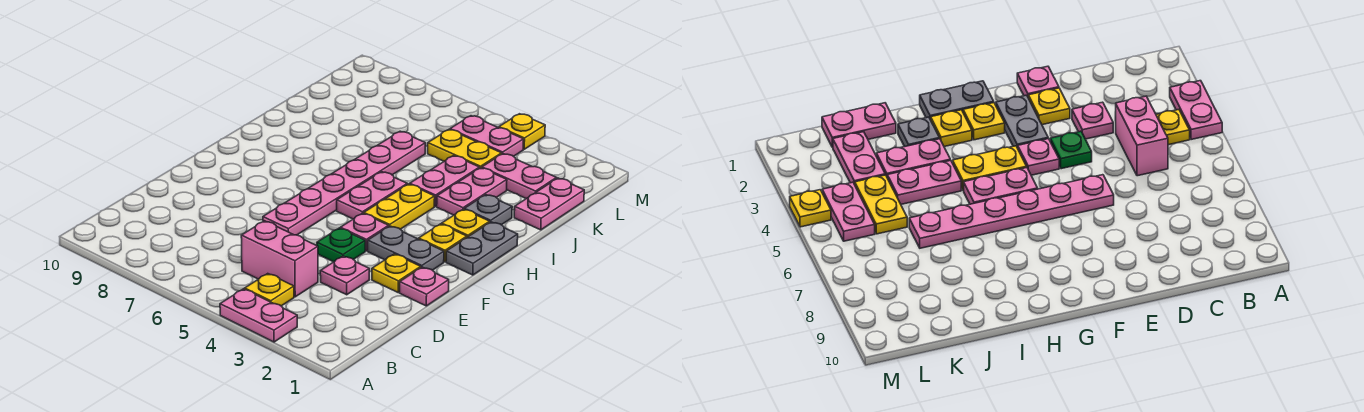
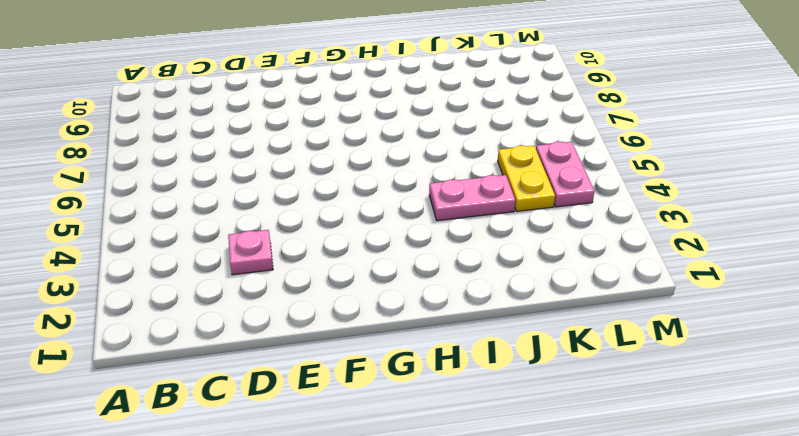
none -> pink 1x2 plate [220,289,297,342]
none -> yellow 1x1 plate [245,274,294,306]
none -> pink 1x2 brick [241,221,318,297]

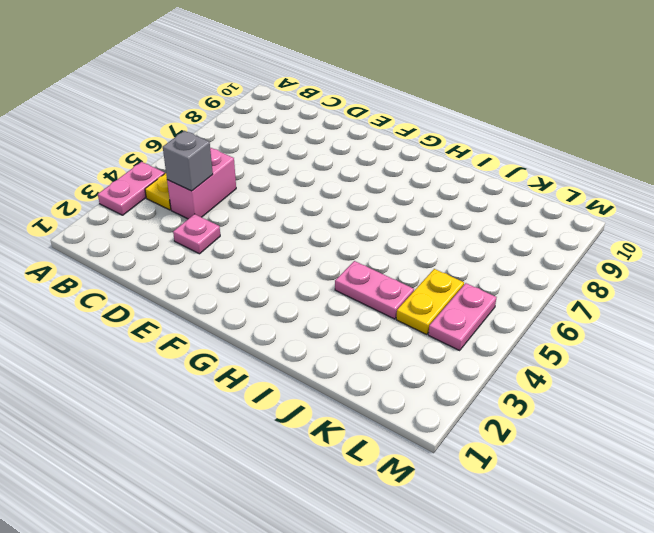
grey 1x1 brick [163,131,213,191] -> none
none -> pink 1x1 plate [400,267,449,306]
none -> yellow 1x1 plate [372,254,421,292]
none -> green 1x1 plate [317,228,365,262]

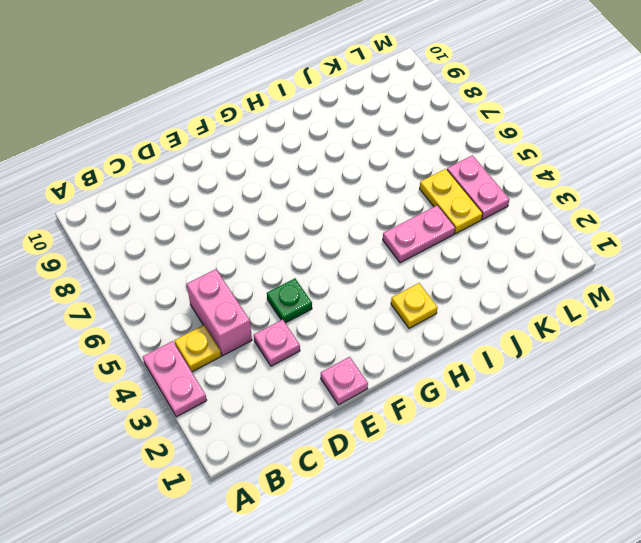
none -> yellow 1x1 plate [372,254,421,292]
none -> pink 1x6 plate [263,131,425,235]
none -> grey 1x2 plate [368,226,444,270]

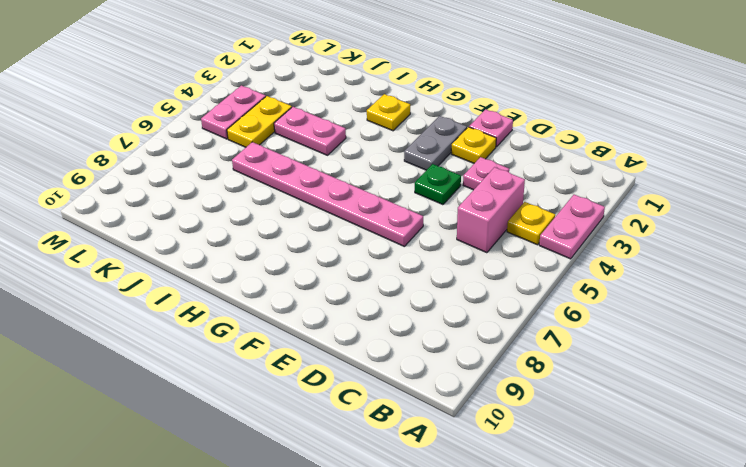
none -> pink 1x1 plate [340,213,389,251]
none -> grey 1x2 plate [446,222,518,275]
none -> yellow 1x1 plate [419,224,467,262]

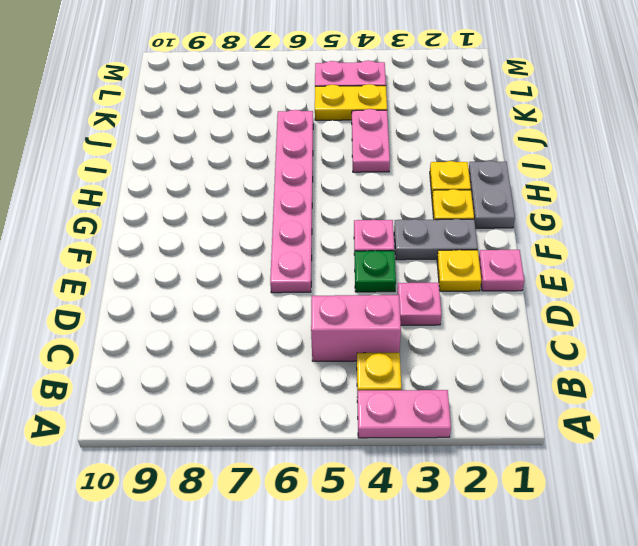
none -> yellow 1x2 plate [364,184,435,229]
none -> pink 1x2 plate [337,172,407,219]
none -> grey 1x1 plate [464,195,512,225]

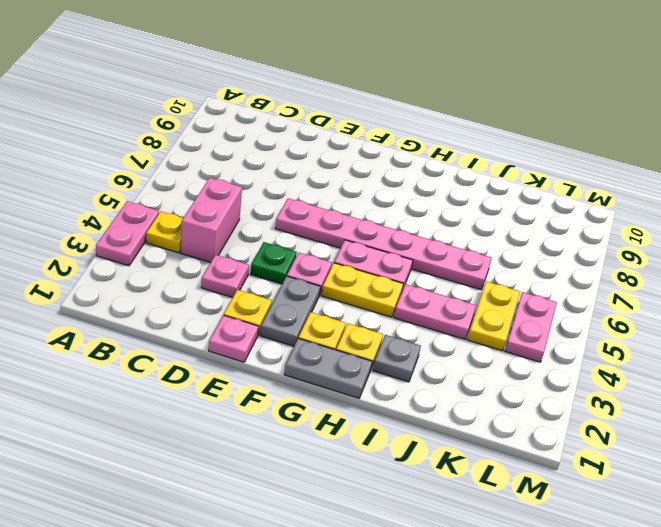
none -> pink 1x2 plate [437,168,507,215]
none -> pink 1x2 plate [514,178,584,230]
none -> pink 1x2 plate [482,154,556,199]

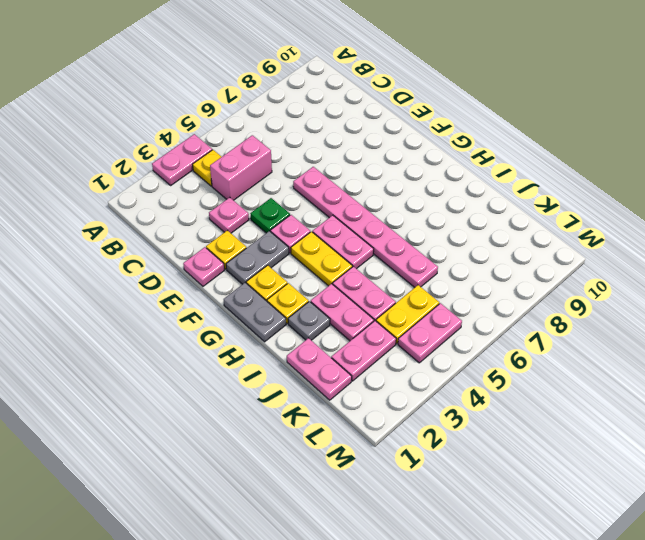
none -> yellow 1x1 plate [499,114,545,149]

